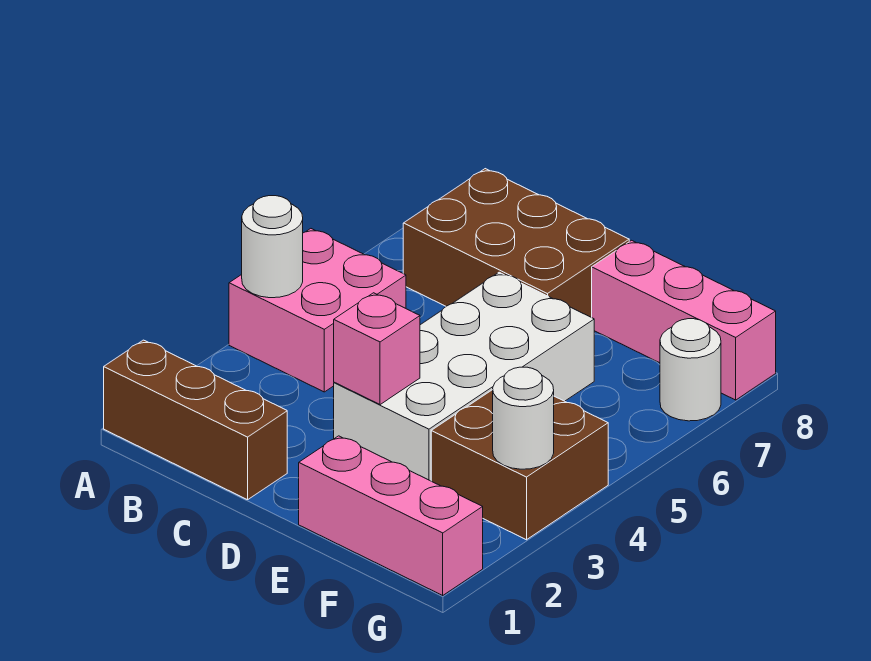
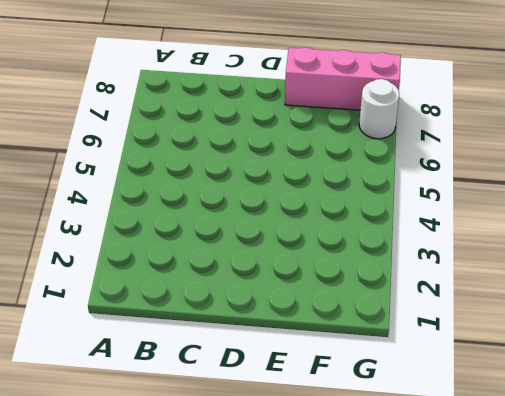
none -> brown 1x3 brick [104,340,287,500]
none -> pink 2x2 brick [229,229,406,392]

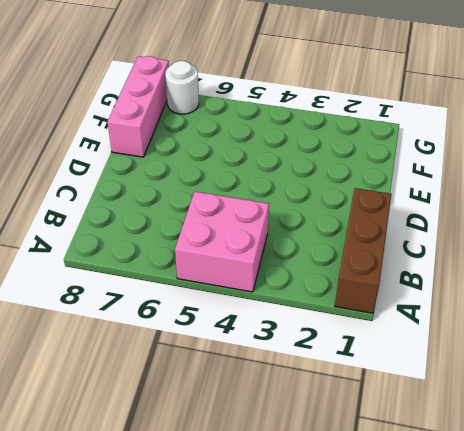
none -> brown 2x3 brick [403,169,629,317]
none -> white 2x4 brick [334,272,594,481]

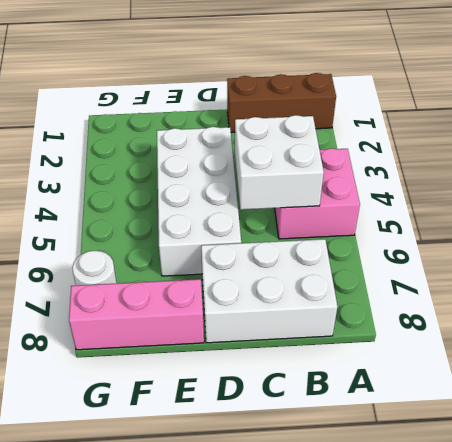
white 2x2 brick [235,115,324,210] -> none
white 2x3 brick [201,239,337,343] -> brown 2x3 brick [403,169,629,317]
none -> pink 1x3 brick [299,436,483,595]
none -> brown 2x2 brick [431,390,608,540]

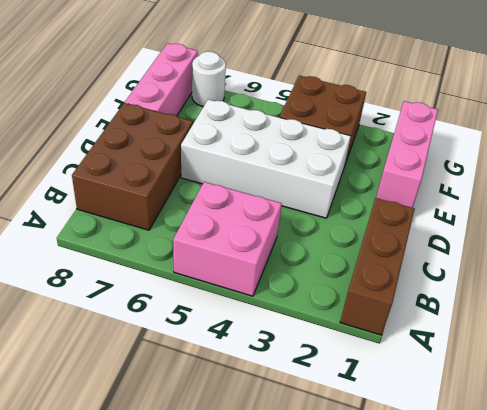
none -> white 1x1 round brick [242,196,303,298]
none -> pink 1x1 brick [334,293,420,405]

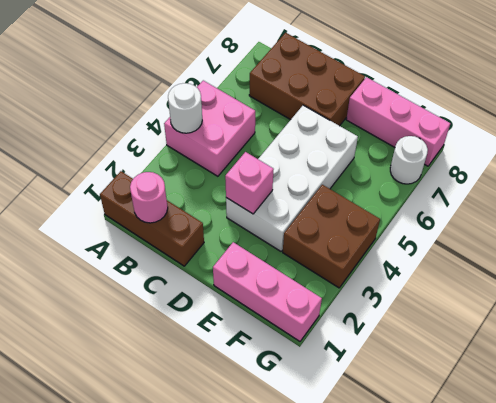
pink 1x1 round brick [130,172,168,223] -> none
none -> white 1x1 round brick [493,367,554,469]

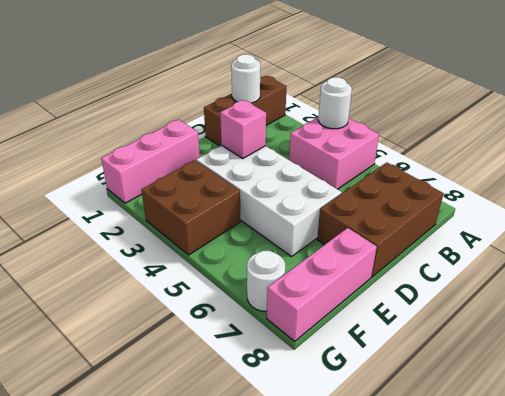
white 1x1 round brick [231,54,260,103] -> white 1x1 round brick moved to [493,367,554,469]

